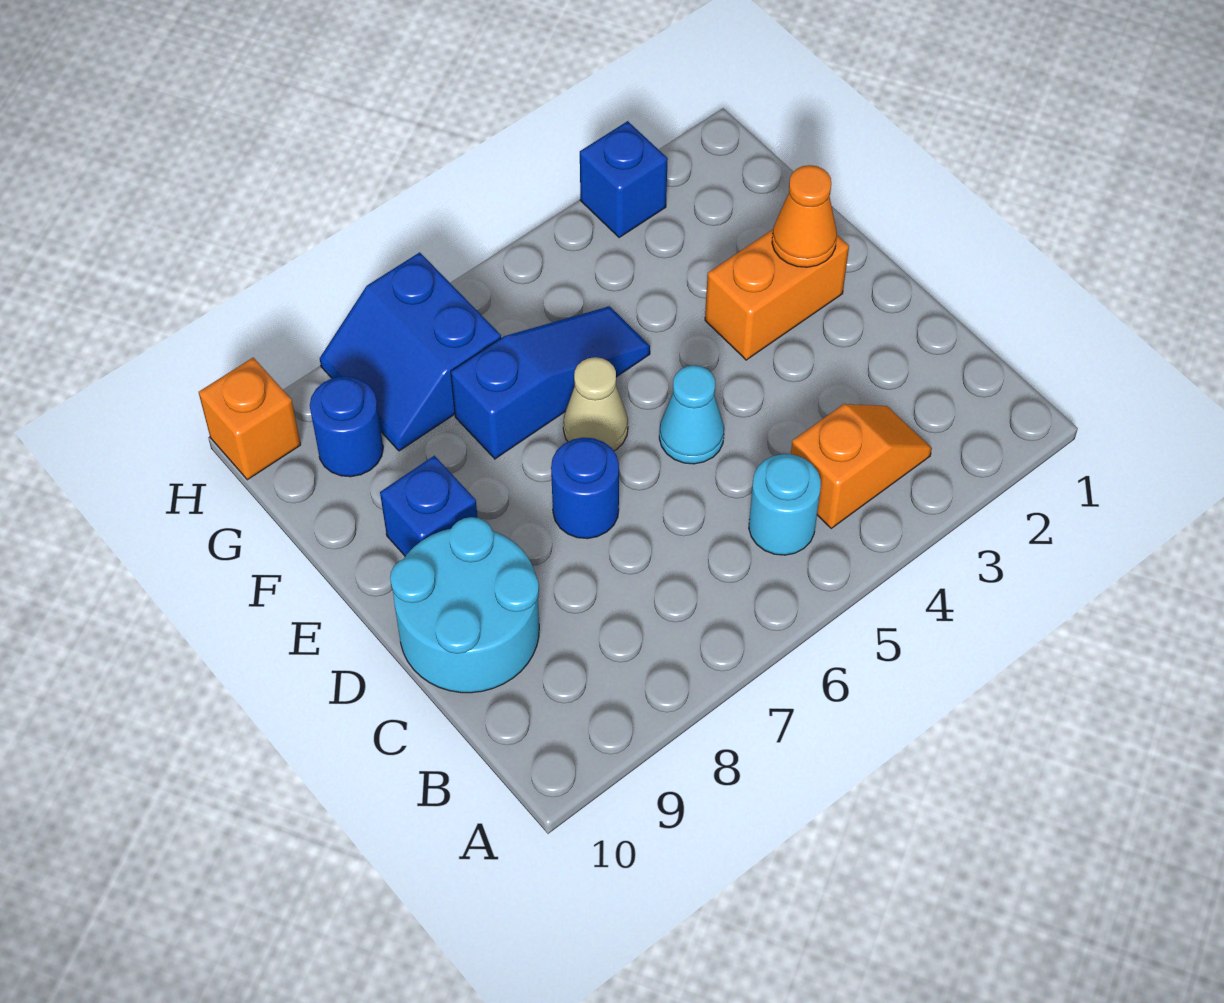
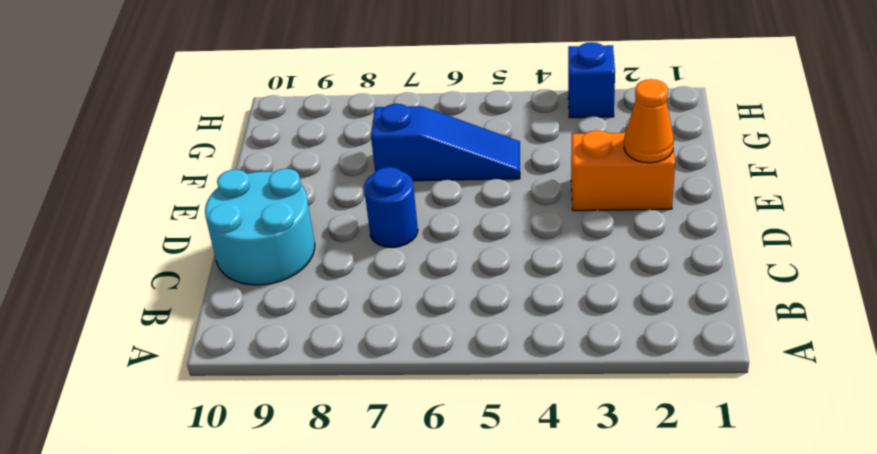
none -> orange 1x2 slope [791,404,932,528]
none -> cyan 1x1 round brick [749,454,821,555]
none -> cyan 1x1 cone [659,365,724,464]

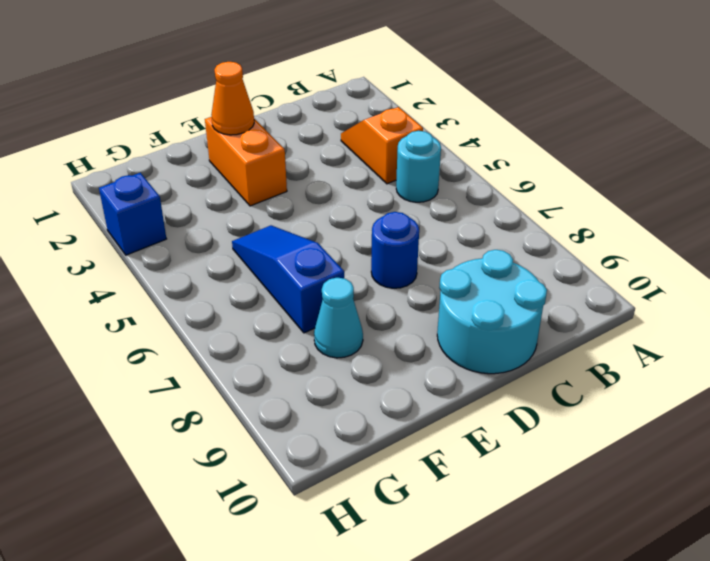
cyan 1x1 cone [314,278,363,358] -> cyan 1x1 cone moved to [659,365,724,464]
none -> tan 1x1 cone [563,357,628,451]
none -> blue 1x1 brick [380,456,478,556]
none -> blue 2x2 slope [320,252,501,451]

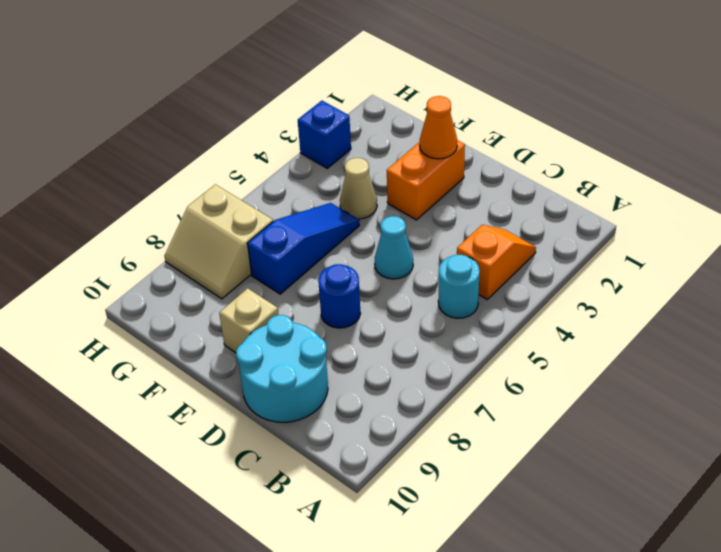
tan 1x1 brick [219,288,279,353] -> blue 1x1 brick [380,456,478,556]
tan 1x1 cone [340,158,377,219] -> tan 1x1 cone moved to [563,357,628,451]
tan 2x2 slope [164,184,273,299] -> blue 2x2 slope [320,252,501,451]
none -> blue 1x1 round brick [310,376,383,477]
none -> orange 1x1 brick [199,358,301,480]

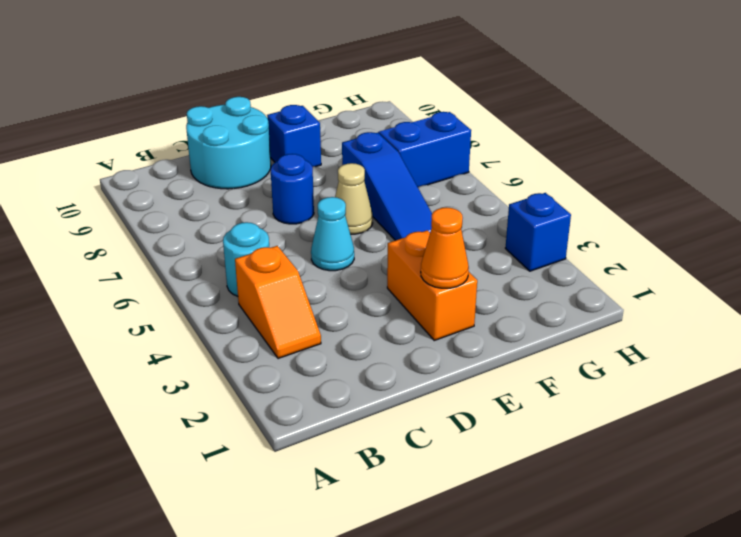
none -> blue 1x1 round brick [310,376,383,477]
none -> orange 1x1 brick [199,358,301,480]

